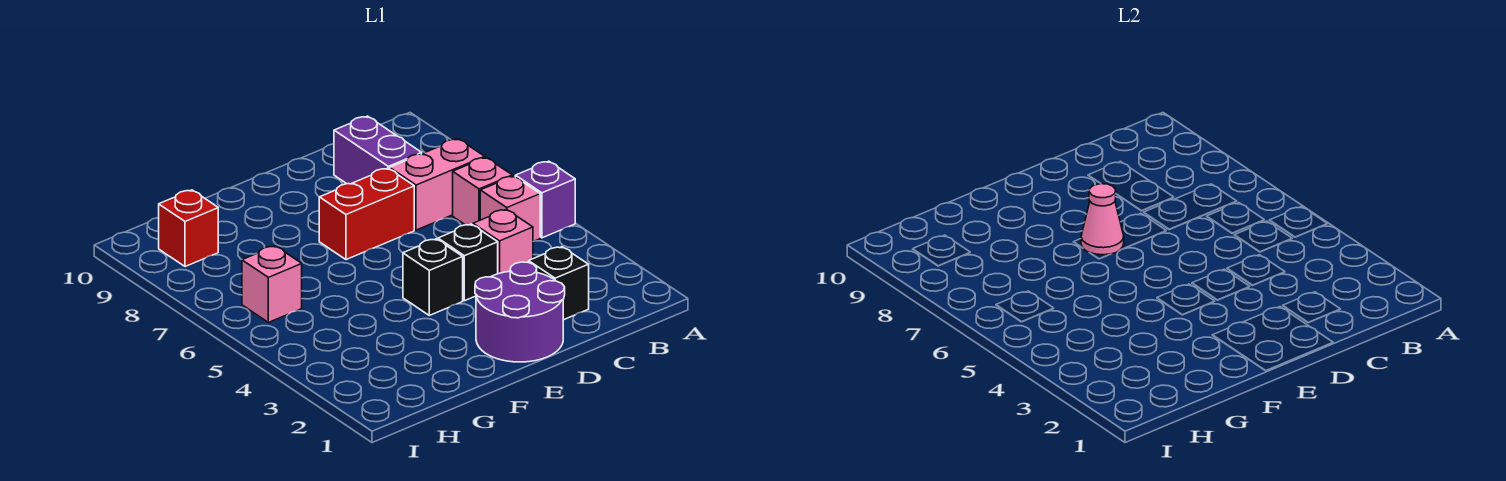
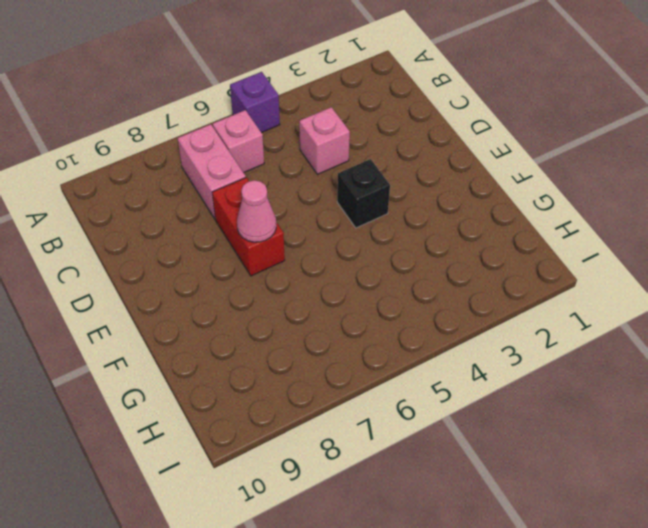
none -> pink 1x1 brick [480,176,540,241]
none -> black 1x1 brick [529,247,589,320]
none -> purple 1x2 brick [334,116,422,184]

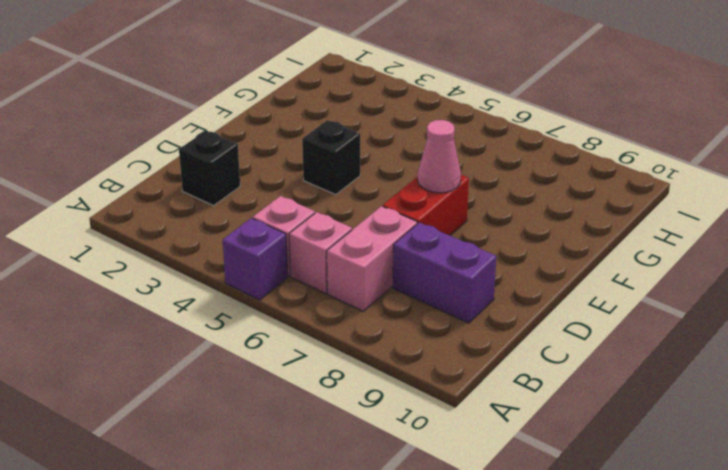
none -> pink 1x1 brick [473,209,533,274]
none -> purple 2x2 round brick [475,262,565,362]
none -> black 1x1 brick [438,224,498,301]

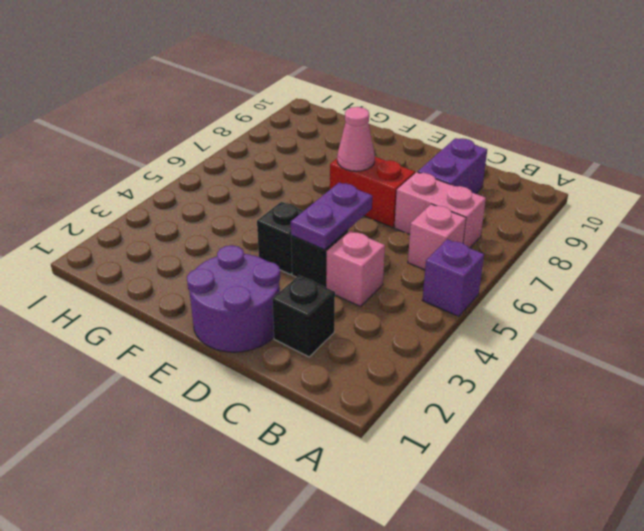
purple 1x2 plate [291,182,372,250] -> none
none -> pink 1x1 brick [480,176,540,241]
none -> pink 1x1 brick [242,246,302,322]
none -> red 1x1 brick [159,190,218,267]

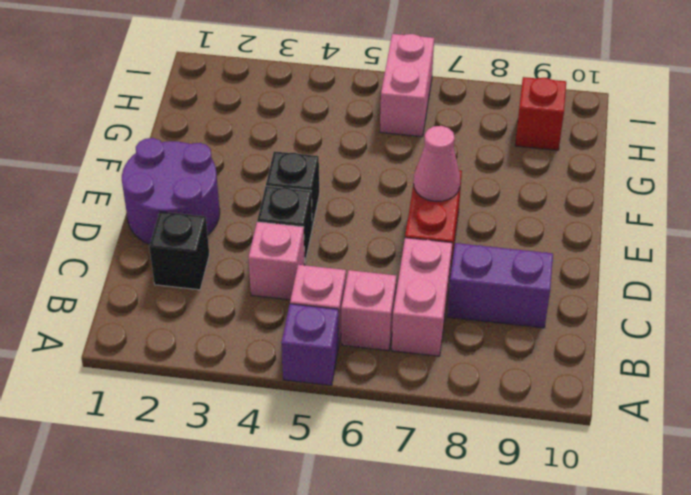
pink 1x2 brick [380,34,434,137] -> pink 1x1 brick [242,246,302,322]

